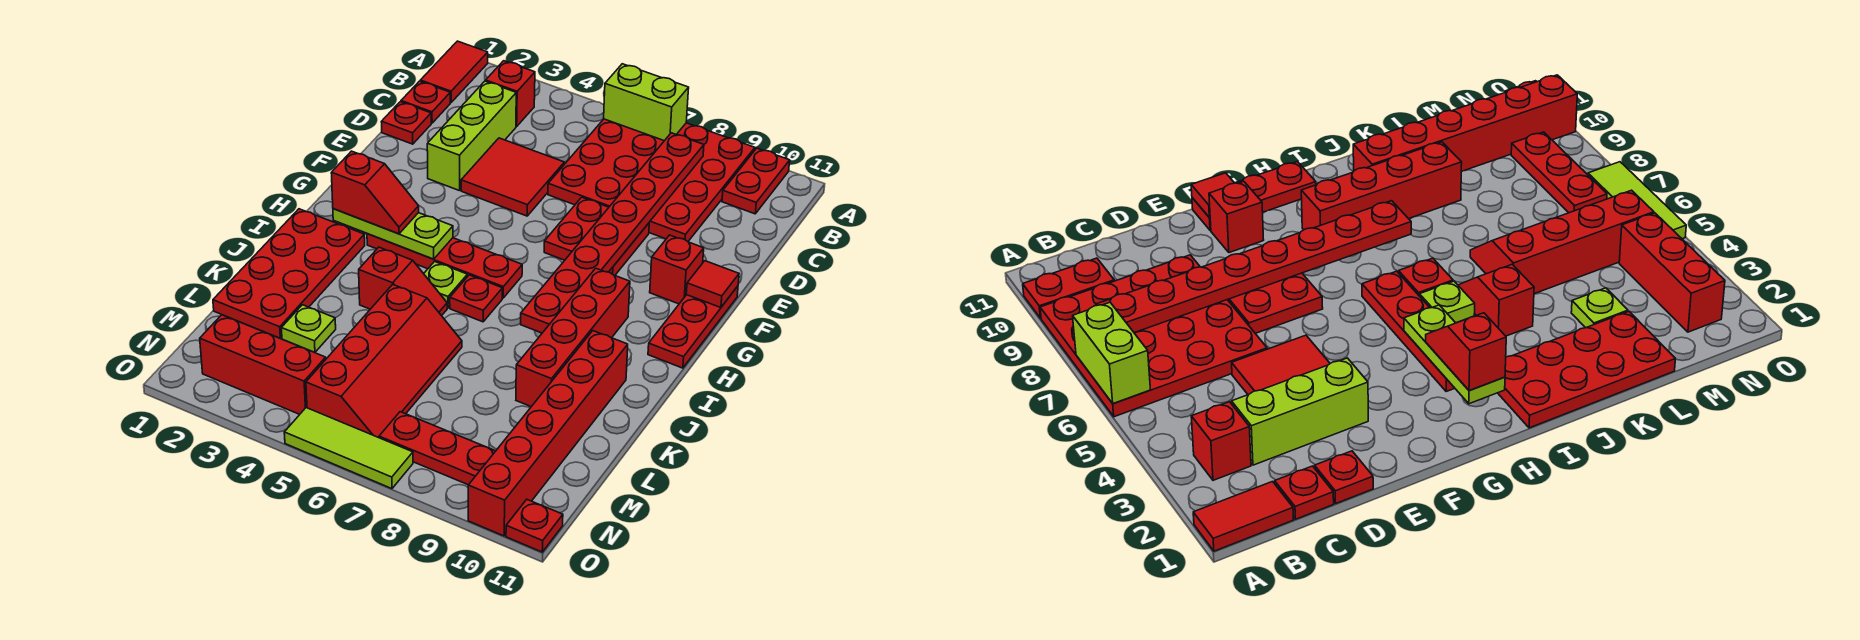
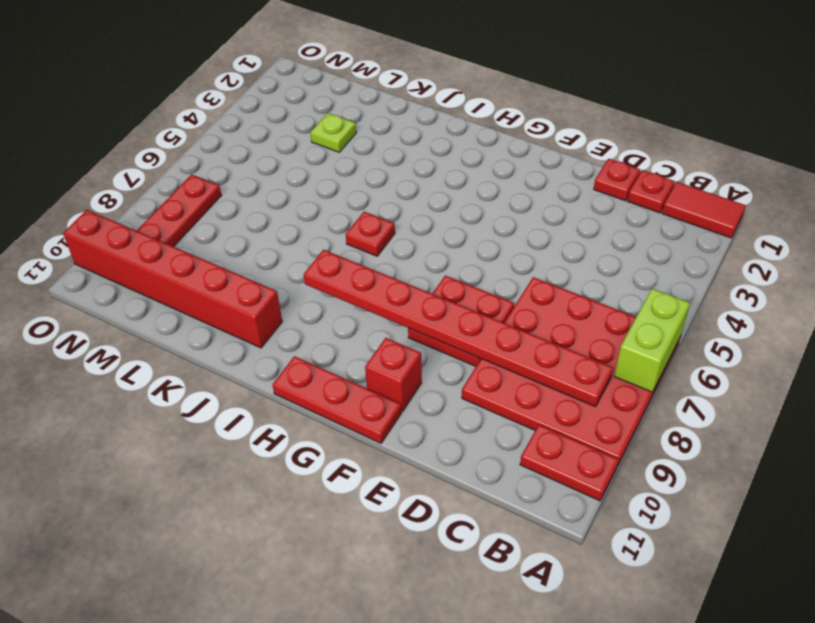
none -> red 1x1 brick [486,61,535,126]
none -> lime 1x3 brick [427,81,516,191]
none -> red 2x2 tile [461,138,564,216]

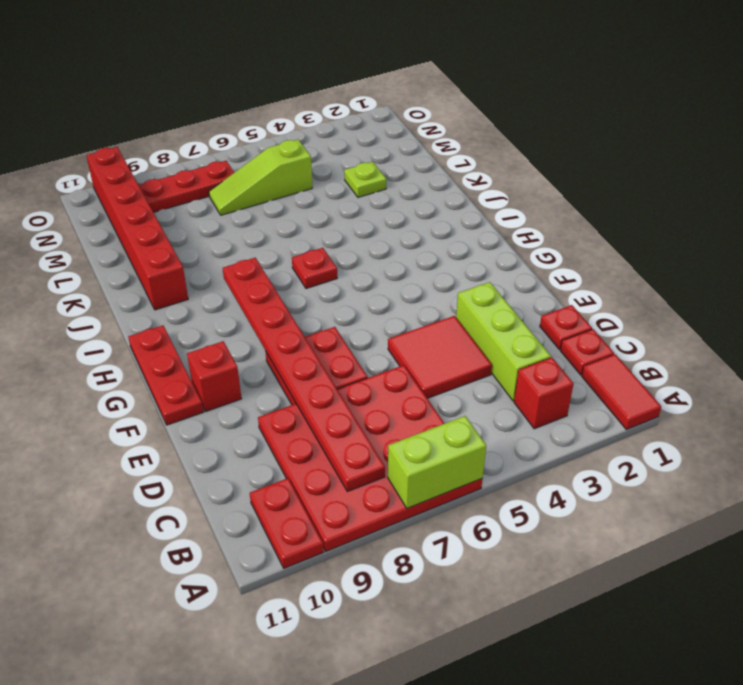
lime 1x3 slope [209,140,312,215] -> red 2x4 slope [306,284,462,438]
none -> red 1x4 plate [367,234,522,298]
none -> red 1x4 brick [516,268,630,407]
none -> red 2x4 plate [213,209,365,338]

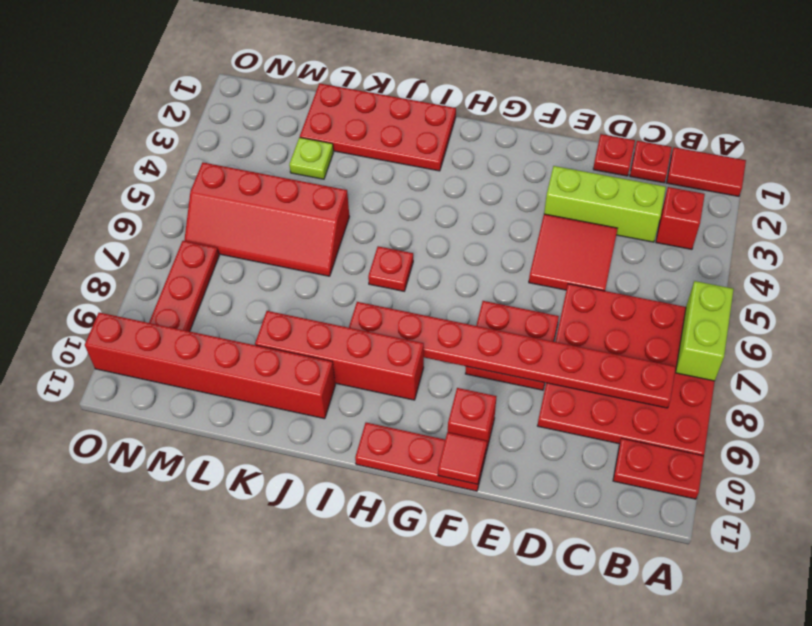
none -> red 1x4 plate [367,234,522,298]
none -> lime 1x1 plate [424,262,467,308]
none -> red 1x2 slope [359,247,447,316]

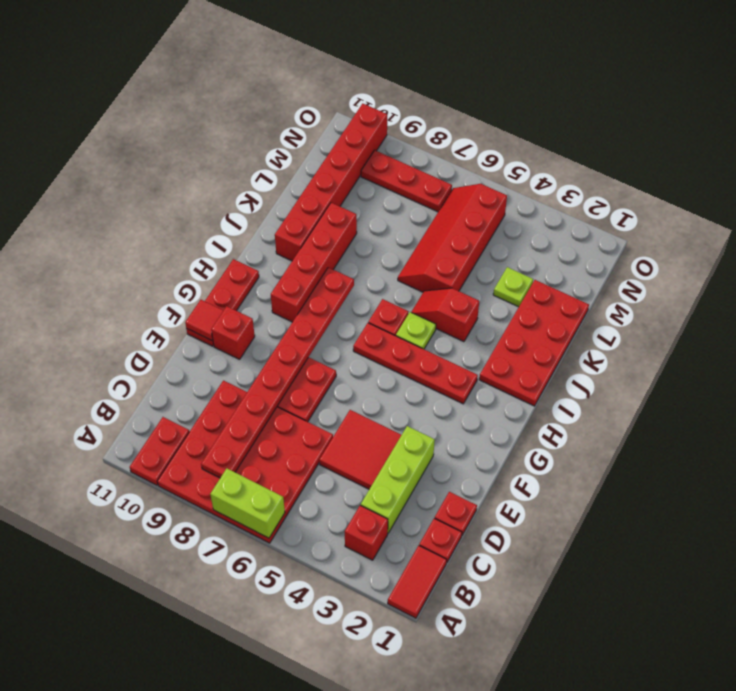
none -> red 1x3 brick [200,315,326,414]
none -> lime 1x3 tile [284,408,413,489]
none -> red 1x1 plate [506,500,563,552]

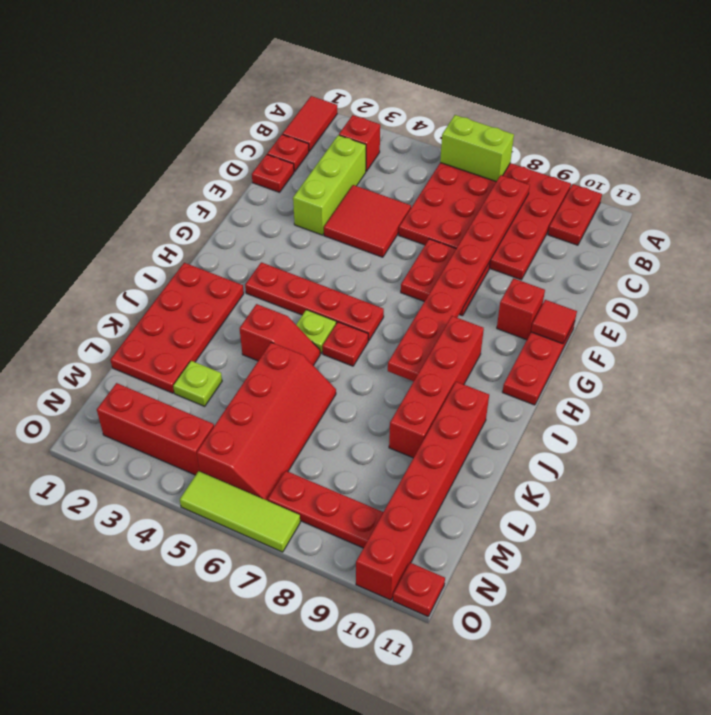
none -> lime 1x3 plate [333,209,453,259]
none -> red 1x2 slope [331,151,419,234]

